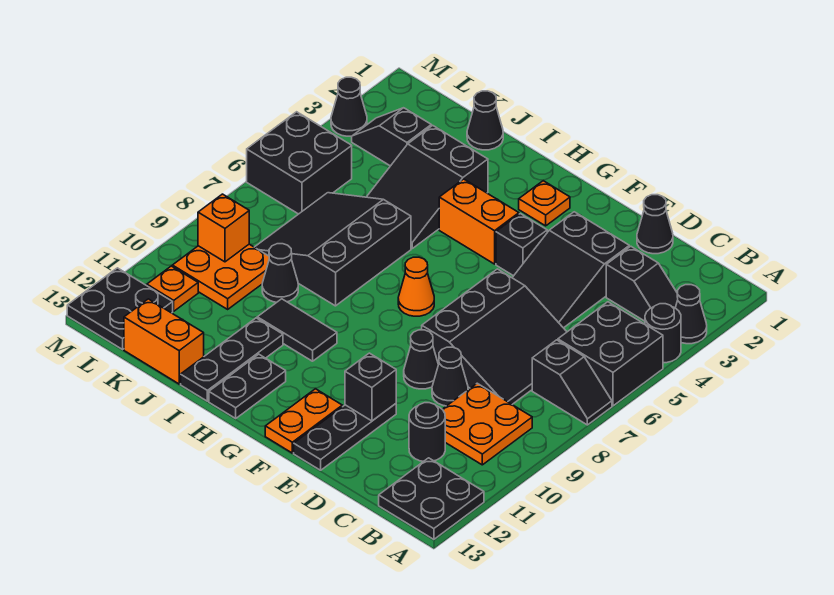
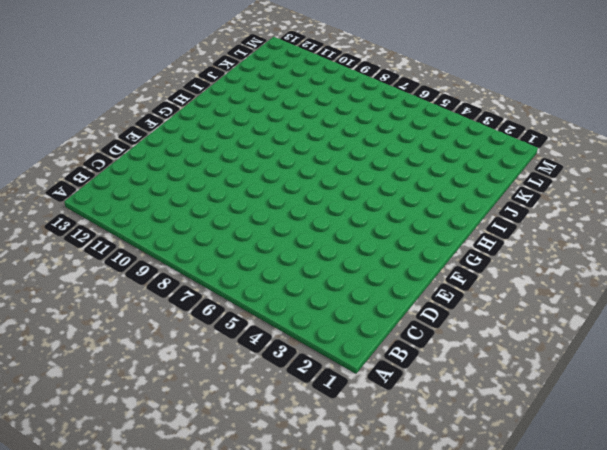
none -> black 1x1 cone [675,285,707,344]
none -> black 1x1 round brick [645,304,681,363]
none -> black 2x2 brick [558,302,663,406]
none -> black 1x2 slope [532,340,612,425]

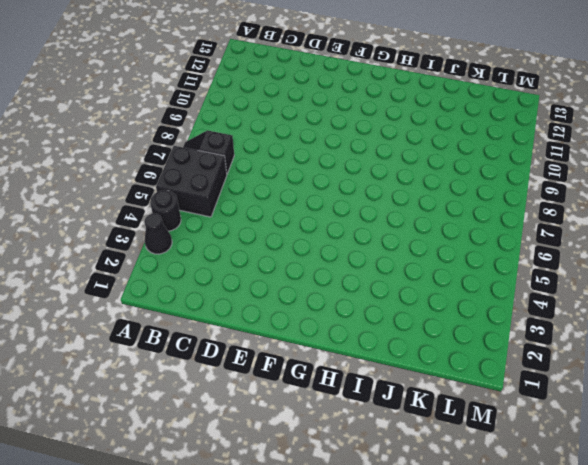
none -> black 2x2 plate [379,458,484,539]
none -> black 1x2 slope [606,246,678,321]
none -> orange 2x2 plate [442,383,532,465]
none -> black 3x3 slope [422,269,567,404]

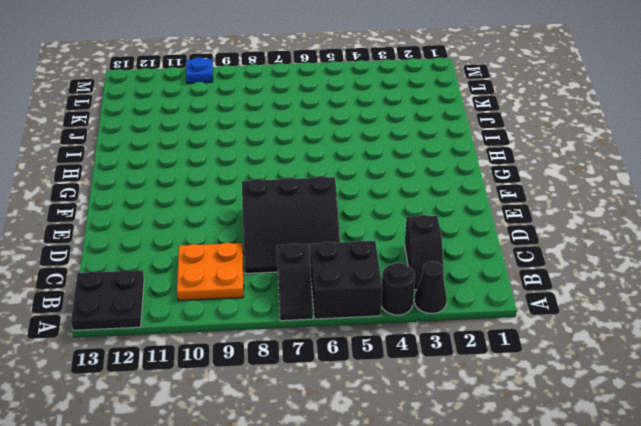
blue 1x1 plate [186,57,213,83] -> none
none -> black 1x1 round brick [409,403,445,462]
none -> black 1x1 cone [637,195,673,254]
none -> black 2x3 slope [512,212,629,328]
none -> black 1x1 cone [432,347,468,406]

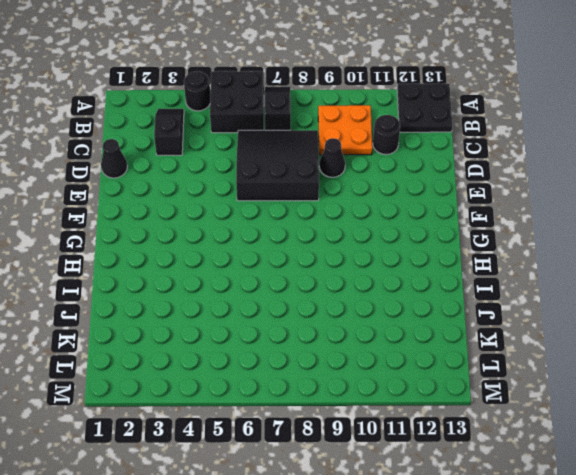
none -> black 1x1 cone [675,285,707,344]
none -> black 2x3 slope [512,212,629,328]
none -> black 1x1 cone [404,330,438,389]
none -> black 1x3 plate [294,404,396,470]

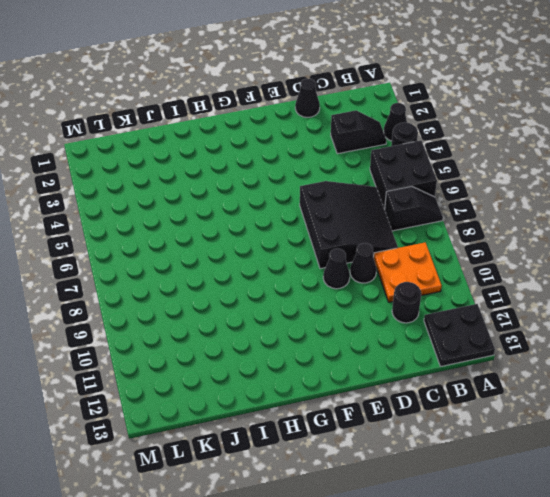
none -> black 2x3 slope [512,212,629,328]
none -> black 1x3 plate [294,404,396,470]
none -> black 1x1 brick [496,214,547,276]
none -> orange 1x2 plate [265,389,342,453]

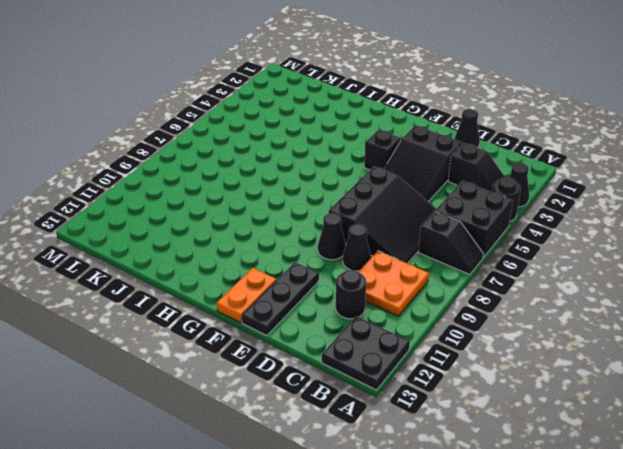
none -> orange 1x1 plate [519,181,570,226]
none -> orange 1x2 brick [439,179,519,264]
none -> orange 1x1 cone [398,257,434,316]
none -> black 1x2 tile [257,299,337,361]

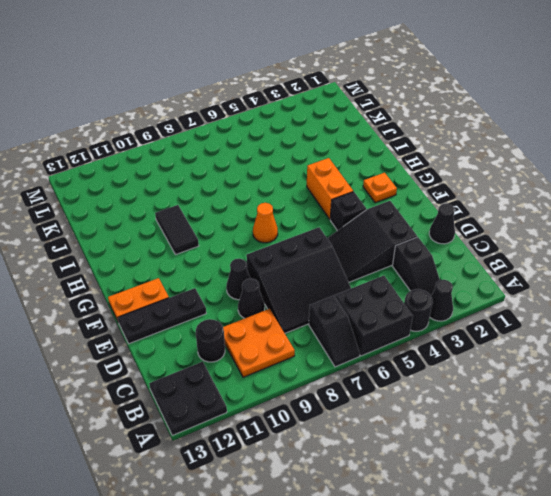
none -> black 1x2 plate [209,354,286,418]
none -> black 2x3 slope [367,125,488,248]
none -> black 3x3 slope [255,193,411,306]
none -> black 1x3 plate [181,318,283,401]

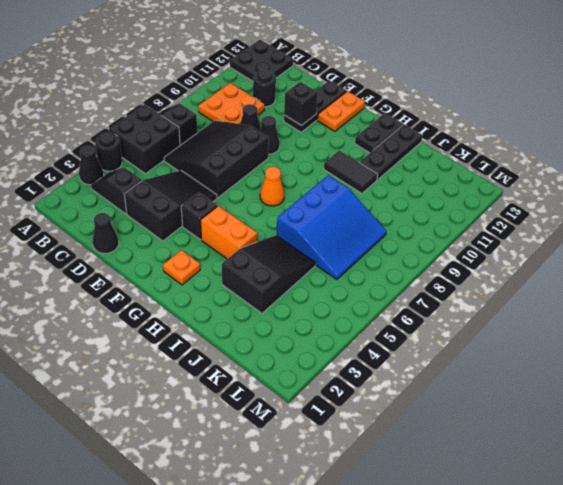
blue 3x3 slope [277,175,386,279] -> black 3x3 slope [255,193,411,306]
none -> black 1x1 cone [467,91,503,150]
none -> black 1x1 cone [262,244,298,302]
none -> orange 1x2 brick [124,299,204,384]
none -> black 1x2 slope [352,108,431,166]

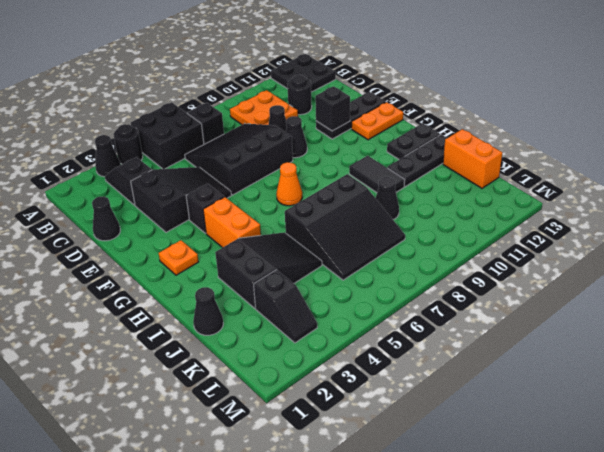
none -> orange 2x2 plate [172,244,269,309]
none -> black 2x2 brick [247,112,352,214]
none -> orange 1x1 plate [147,266,198,311]
none -> black 2x2 plate [67,268,173,349]

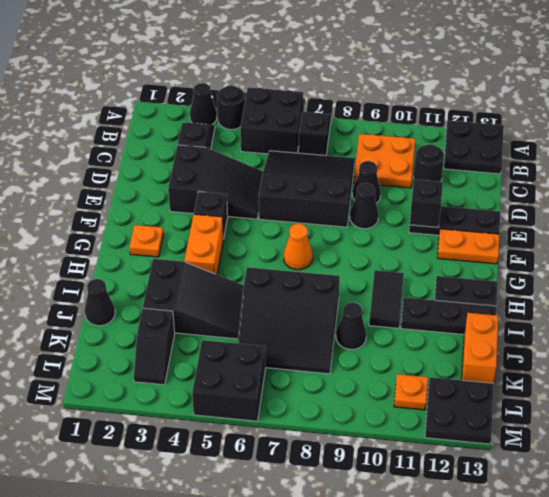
none -> black 1x1 cone [637,195,673,254]
none -> orange 2x2 plate [172,244,269,309]
none -> black 1x1 cone [331,77,367,136]
none -> orange 1x1 brick [198,194,249,262]

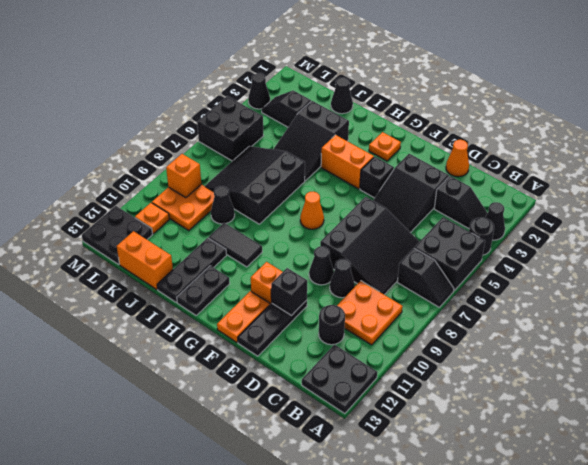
orange 1x1 cone [446,140,469,177] -> black 1x1 cone [637,195,673,254]
orange 1x1 brick [251,262,282,304] -> none

